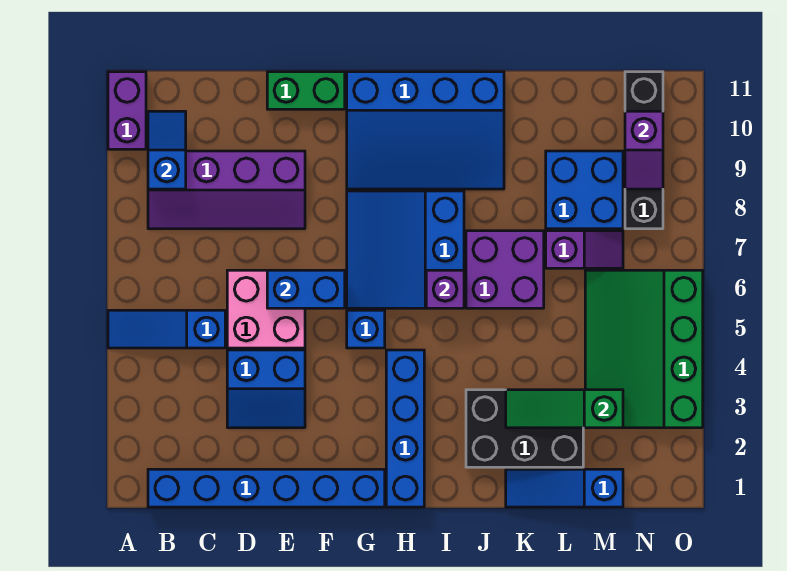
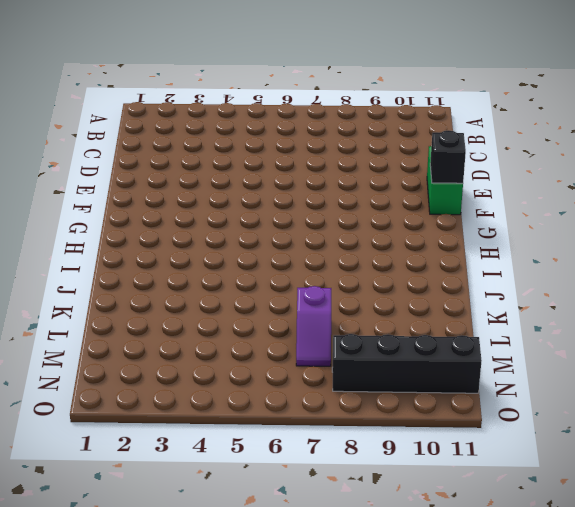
black 1x1 brick [430,130,466,183] -> none
none -> blue 1x3 slope [108,310,225,348]
none -> purple 1x2 brick [108,72,146,149]
none -> blue 1x6 brick [148,469,385,507]

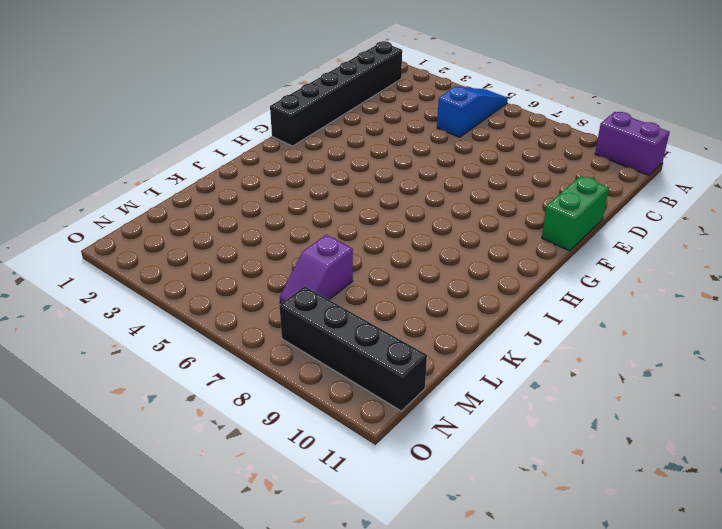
black 1x6 brick [270,41,402,146] -> blue 1x6 brick [148,469,385,507]
none -> purple 2x4 slope [148,151,305,229]
none -> blue 2x2 slope [227,350,305,428]
none -> pink 2x2 brick [227,270,305,348]

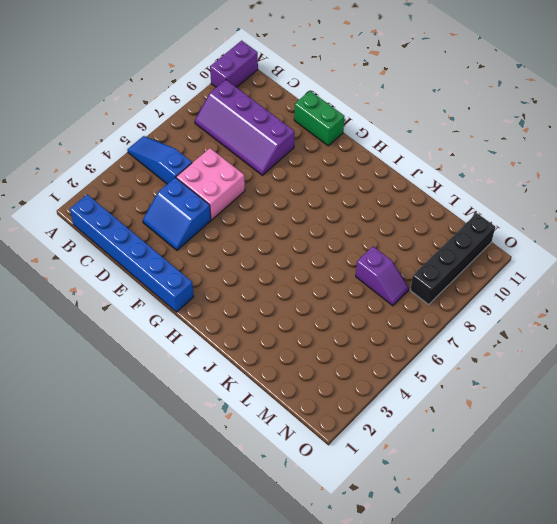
none -> blue 1x1 brick [347,310,385,348]
none -> blue 3x3 slope [347,191,464,308]
none -> blue 3x4 slope [347,72,504,189]

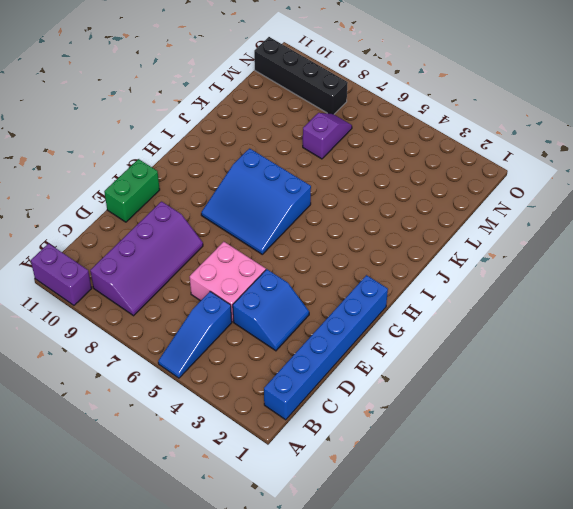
none -> blue 1x1 brick [347,310,385,348]
none -> blue 3x4 slope [347,72,504,189]
none -> blue 1x4 brick [386,350,424,507]

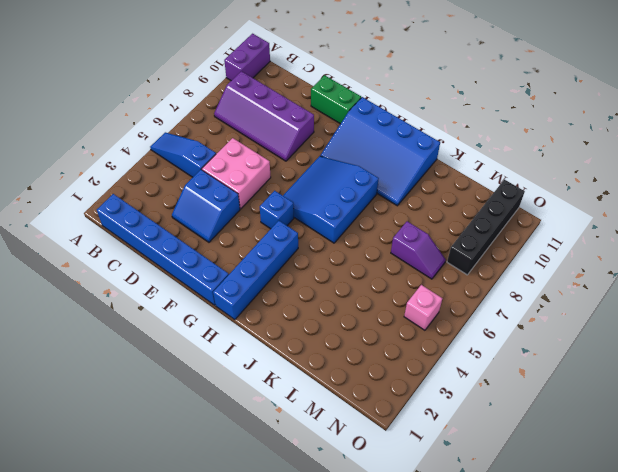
pink 1x1 brick [404,285,443,330] -> green 3x4 slope [585,270,703,428]
none -> black 2x3 brick [466,390,583,467]
none -> purple 2x2 brick [466,231,544,308]
none -> blue 1x3 slope [506,469,623,507]

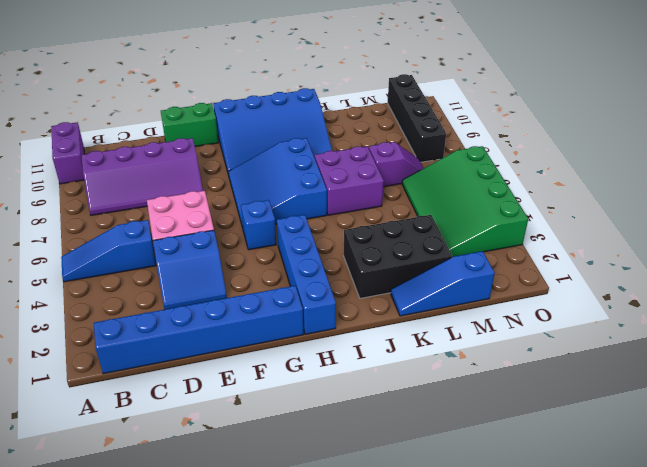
none -> blue 2x2 brick [546,151,623,229]
none -> blue 1x2 slope [148,111,186,189]
none -> blue 1x2 brick [267,270,345,308]

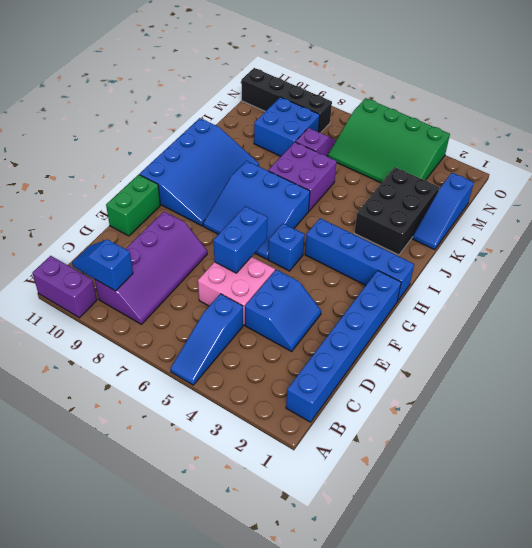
none -> purple 1x1 brick [426,270,464,308]
none -> green 1x3 slope [506,390,623,428]
none -> purple 1x2 slope [625,111,663,189]

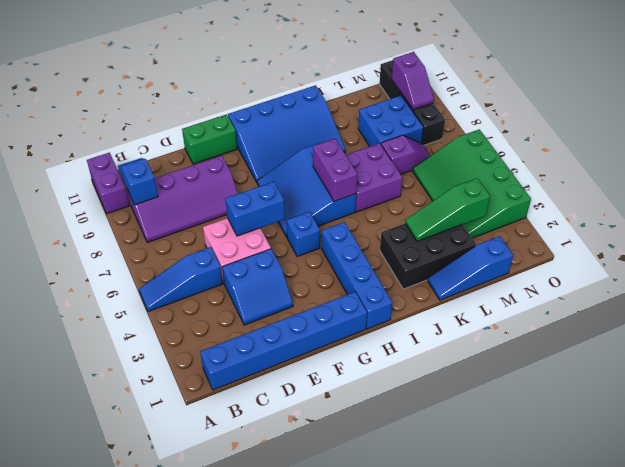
purple 1x2 brick [313,139,357,201] -> purple 1x1 brick [426,270,464,308]

